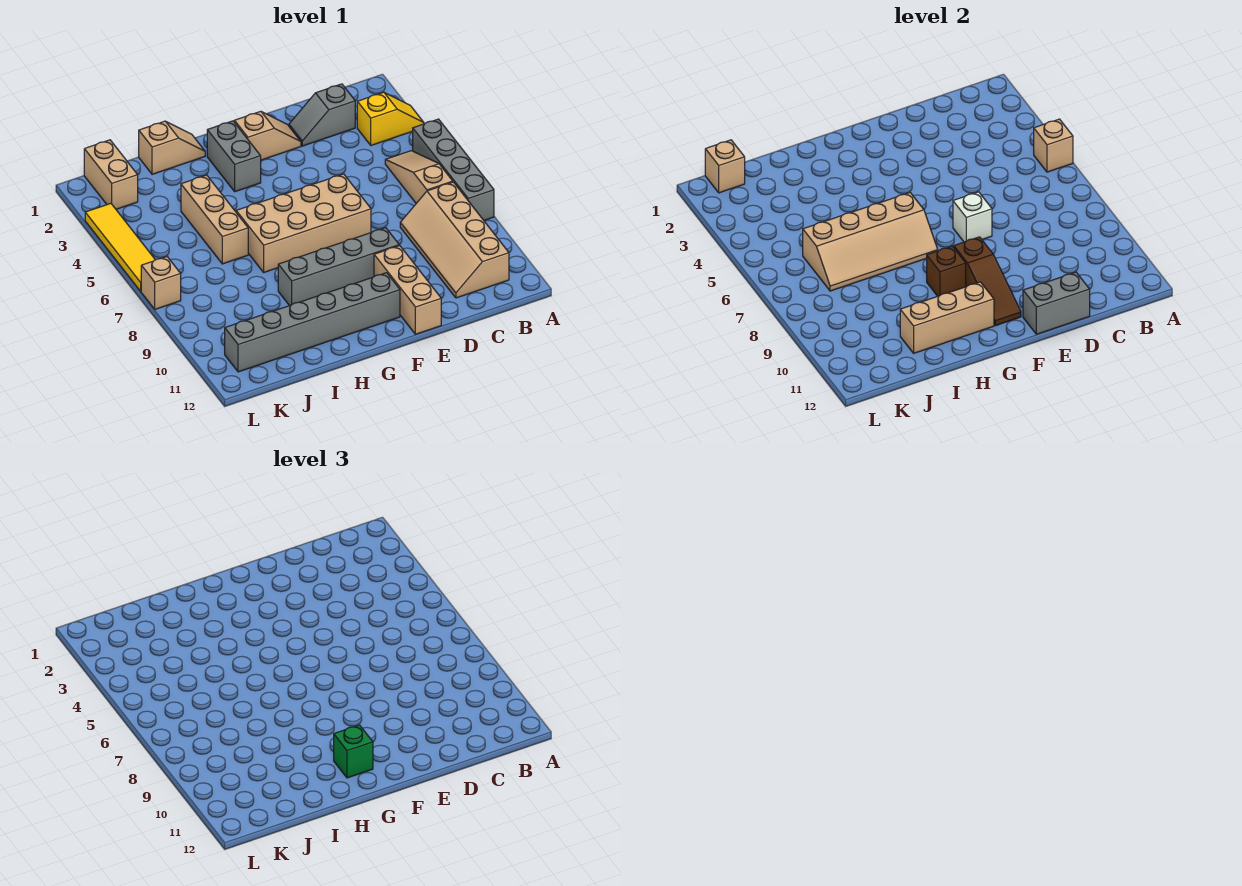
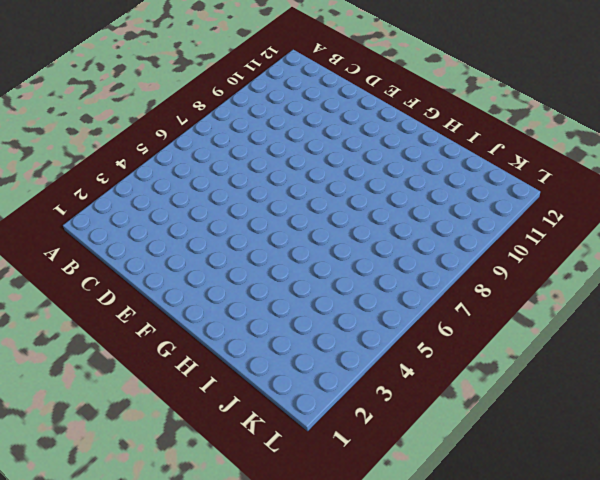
none -> yellow 1x2 slope [357,92,424,145]
none -> grey 1x4 brick [413,119,494,220]
none -> tan 1x3 slope [385,151,453,203]

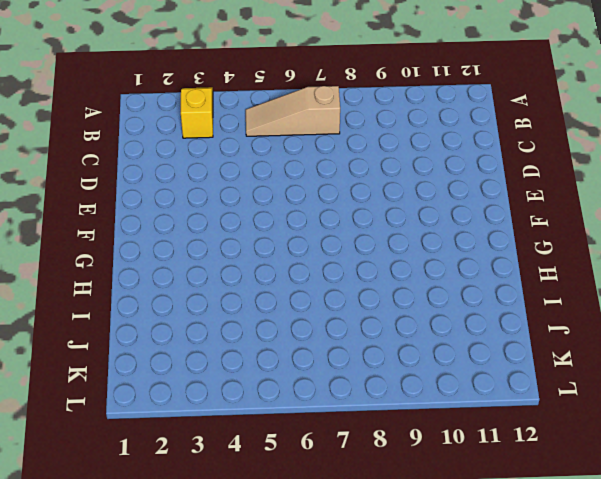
none -> grey 1x4 brick [413,119,494,220]
none -> tan 2x4 slope [400,182,509,298]
none -> grey 1x2 slope [289,84,355,146]

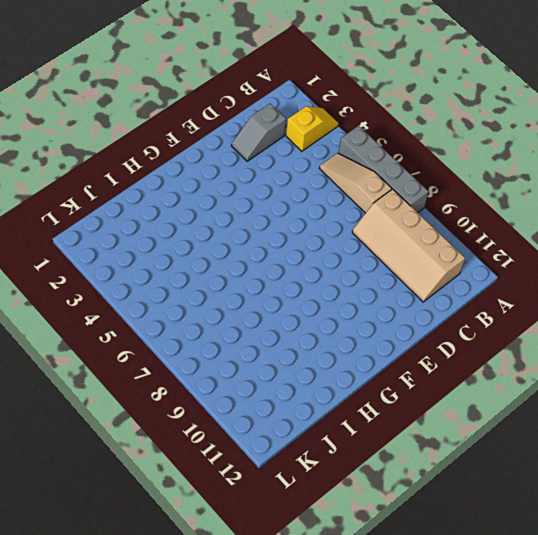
none -> tan 1x2 slope [234,111,301,160]
none -> tan 2x4 brick [236,174,371,272]
none -> grey 1x4 brick [278,228,399,306]

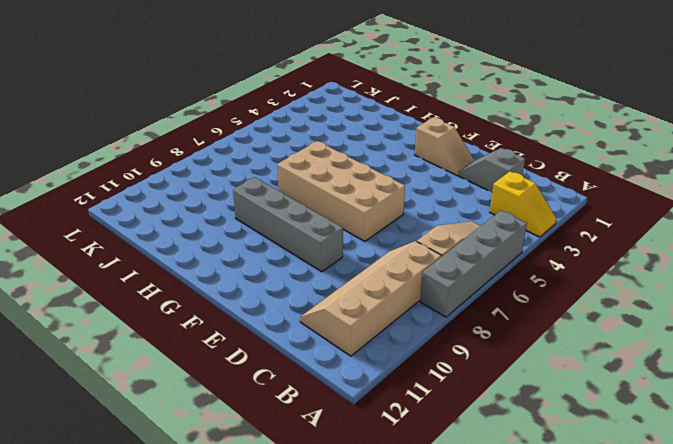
none -> tan 1x3 brick [374,246,441,334]
none -> grey 1x6 brick [225,273,400,372]
none -> grey 1x2 brick [207,121,261,192]

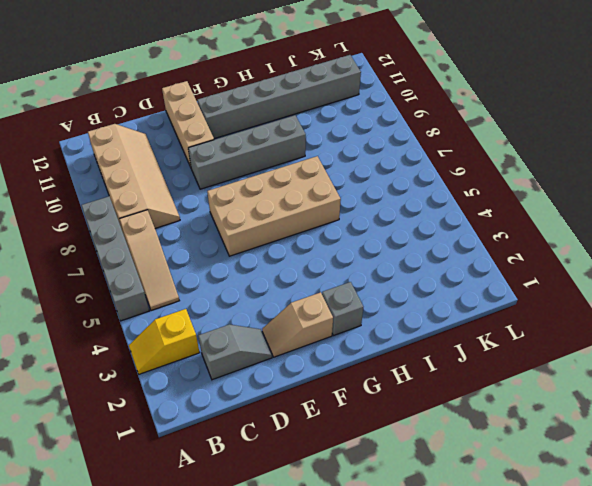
grey 1x1 brick [322,282,363,336] -> grey 1x2 brick [207,121,261,192]
none -> tan 1x2 slope [139,121,205,174]
none -> tan 1x3 brick [181,175,248,264]
none -> tan 1x2 brick [84,140,138,209]

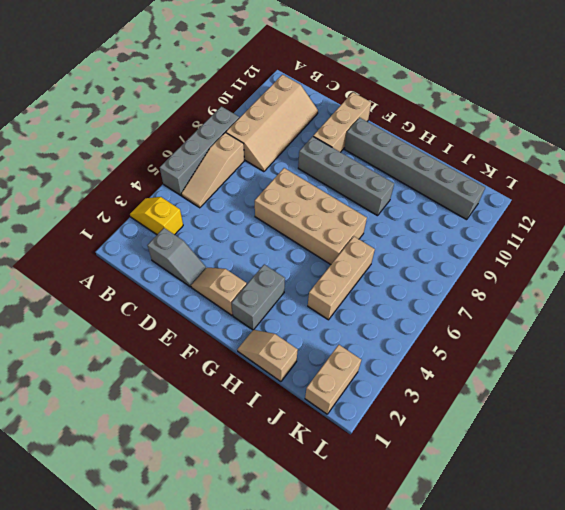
none -> yellow 1x4 tile [85,203,155,291]
none -> tan 1x1 brick [141,257,181,309]
none -> tan 1x1 brick [1034,119,1073,172]

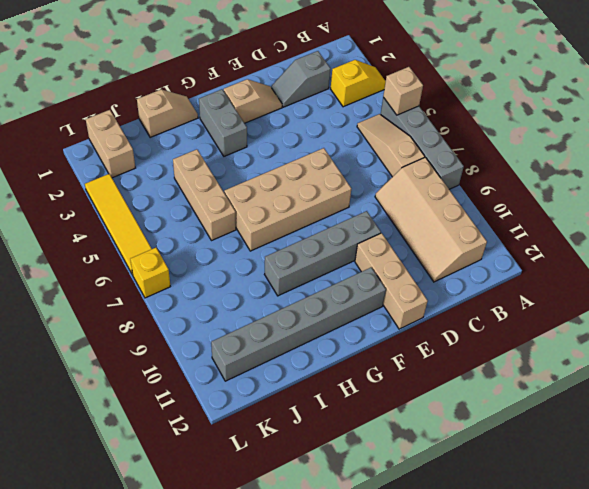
yellow 1x1 brick [130,248,170,298] -> tan 1x1 brick [141,257,181,309]
none -> grey 1x2 brick [1023,272,1090,334]
none -> white 1x1 brick [953,192,992,242]
none -> brown 1x3 slope [954,237,1021,326]

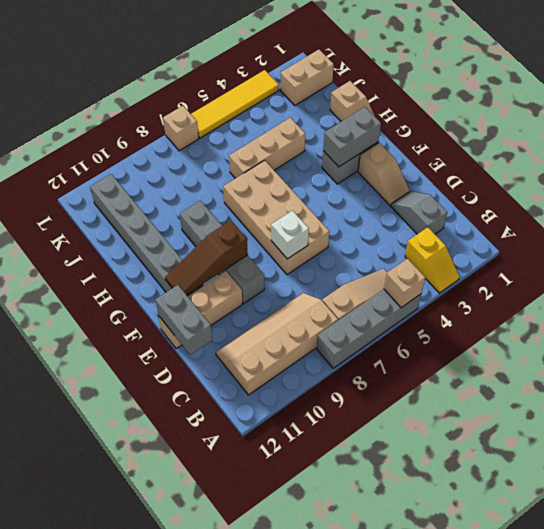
grey 1x2 brick [323,107,381,167] -> none
none -> tan 2x4 slope [803,193,938,291]
none -> brown 1x1 brick [927,246,966,296]
none -> tan 1x3 brick [900,282,994,353]

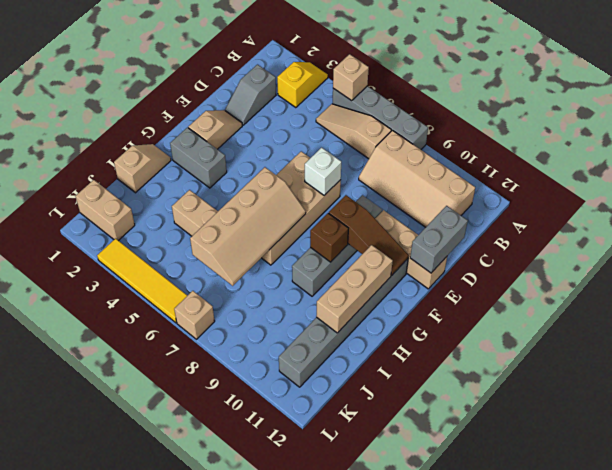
none -> tan 1x1 brick [705,140,745,193]
none -> green 1x1 brick [334,725,373,778]

